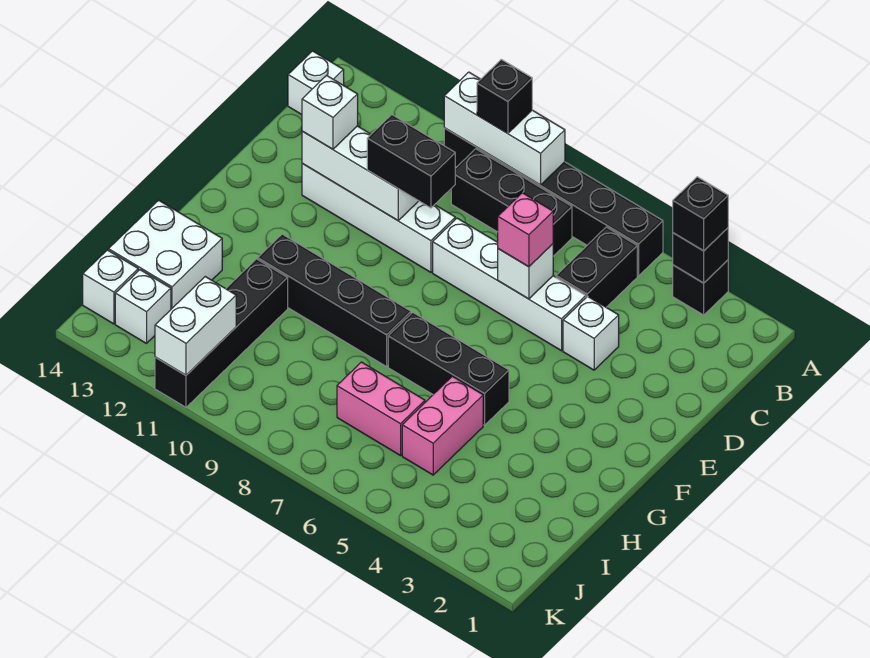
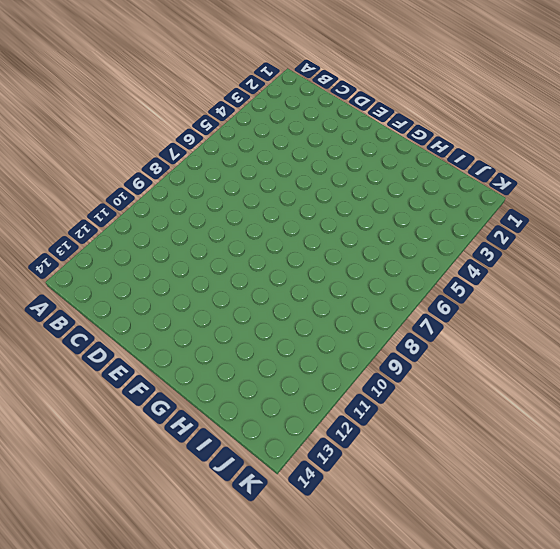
none -> black 1x1 brick [673,260,728,315]
none -> black 1x6 brick [444,128,663,276]
none -> black 1x2 brick [556,227,637,307]

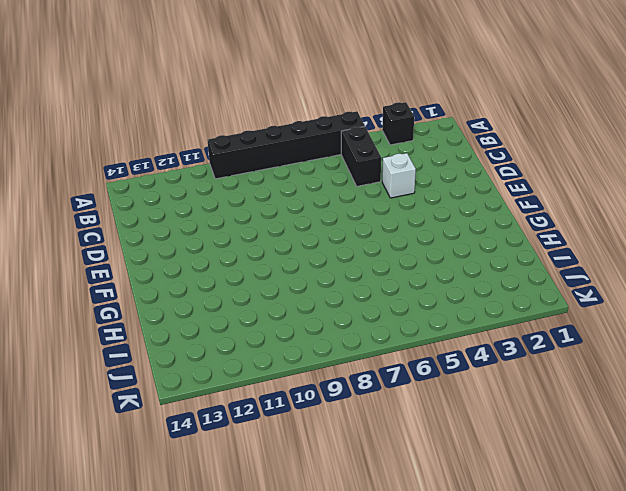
none -> black 1x3 brick [451,149,572,256]
none -> white 1x1 brick [288,51,344,115]
none -> white 1x4 brick [433,218,586,351]

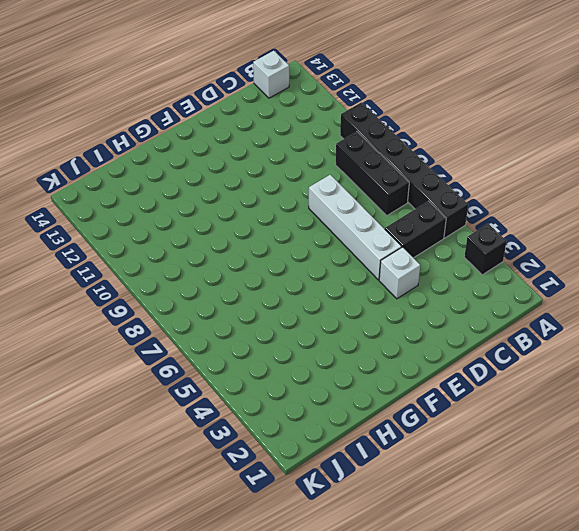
none -> white 1x4 brick [302,164,455,272]
none -> black 1x3 brick [388,312,509,425]
none -> black 1x4 brick [258,234,411,367]

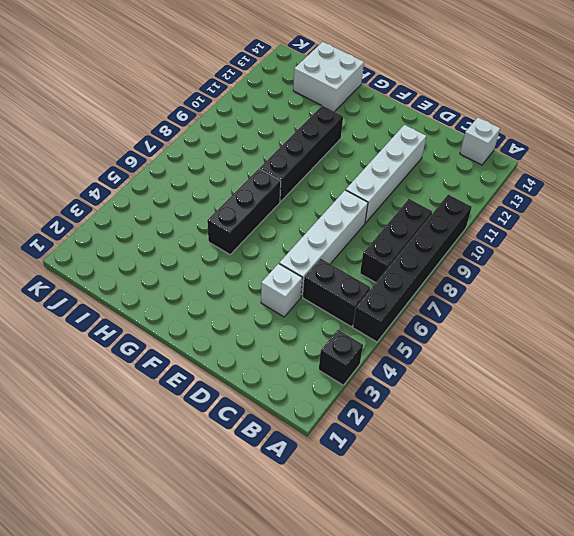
none -> pink 1x2 brick [402,376,483,475]
none -> black 1x4 brick [155,259,288,407]
none -> pink 1x2 brick [337,362,425,456]

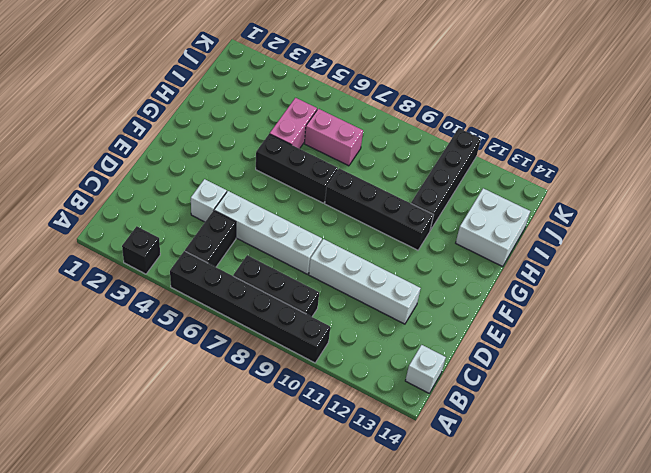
none -> white 1x1 brick [115,270,171,344]
none -> white 1x1 brick [83,250,138,324]
none -> black 1x1 brick [673,228,728,283]

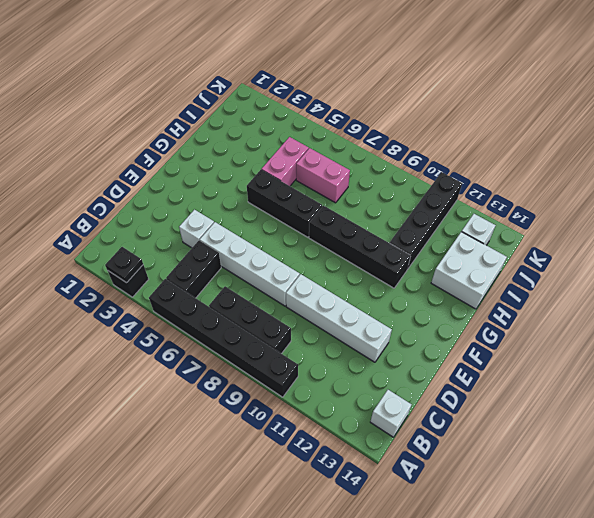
black 1x1 plate [105,247,143,283] -> black 1x1 brick [673,228,728,283]
none -> white 1x1 brick [83,250,138,324]
none -> white 1x3 brick [444,72,565,185]
none -> white 1x1 brick [498,244,553,299]

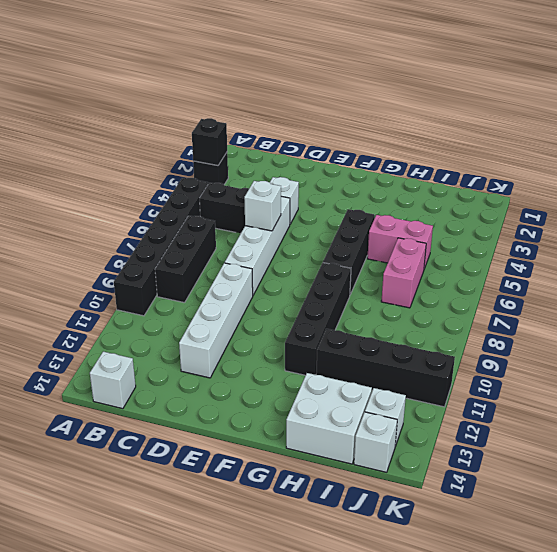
none -> white 1x3 brick [444,72,565,185]
none -> white 1x3 brick [302,126,418,220]
none -> white 1x2 brick [155,277,236,375]

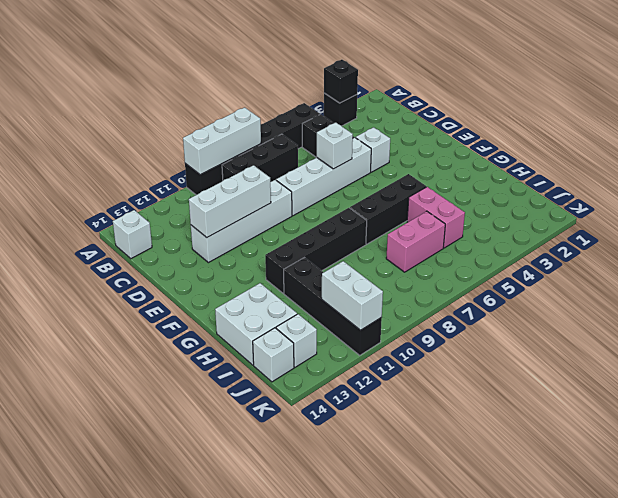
none -> black 1x1 brick [673,177,728,251]
none -> black 1x1 brick [477,59,532,133]
none -> pink 1x1 brick [498,193,553,267]

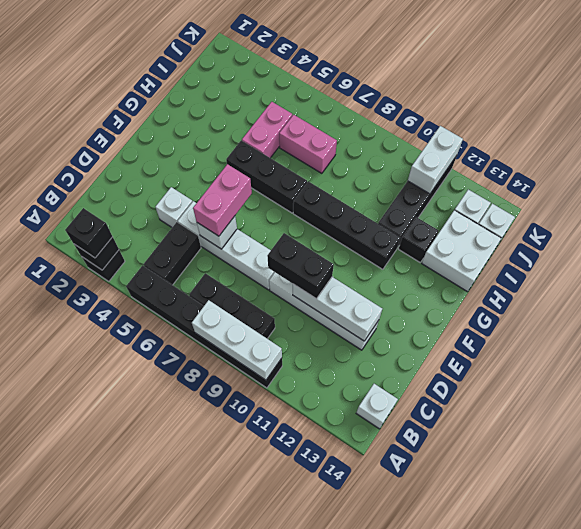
pink 1x2 brick [193,164,252,236] -> pink 1x1 brick [498,193,553,267]
black 1x1 brick [399,217,439,263] -> black 1x1 brick moved to [477,59,532,133]
none -> white 1x1 brick [302,76,358,149]

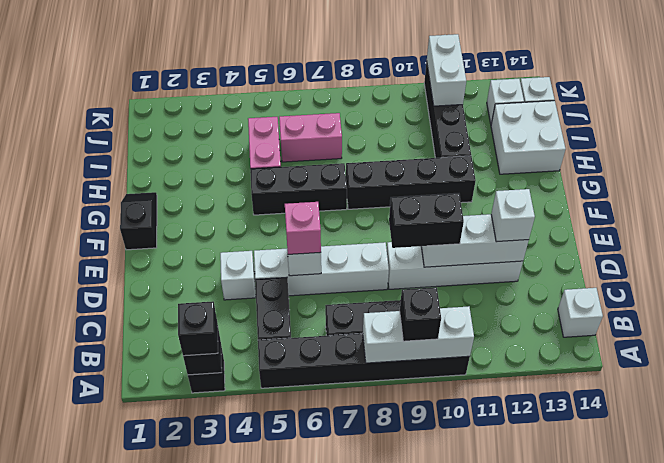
black 1x2 slope [120,192,157,250] -> none

